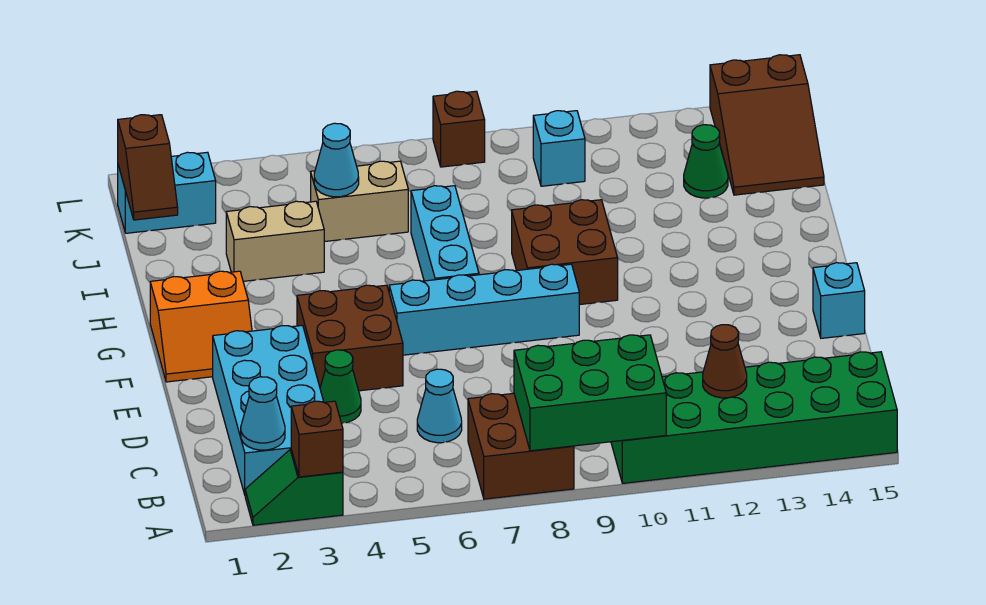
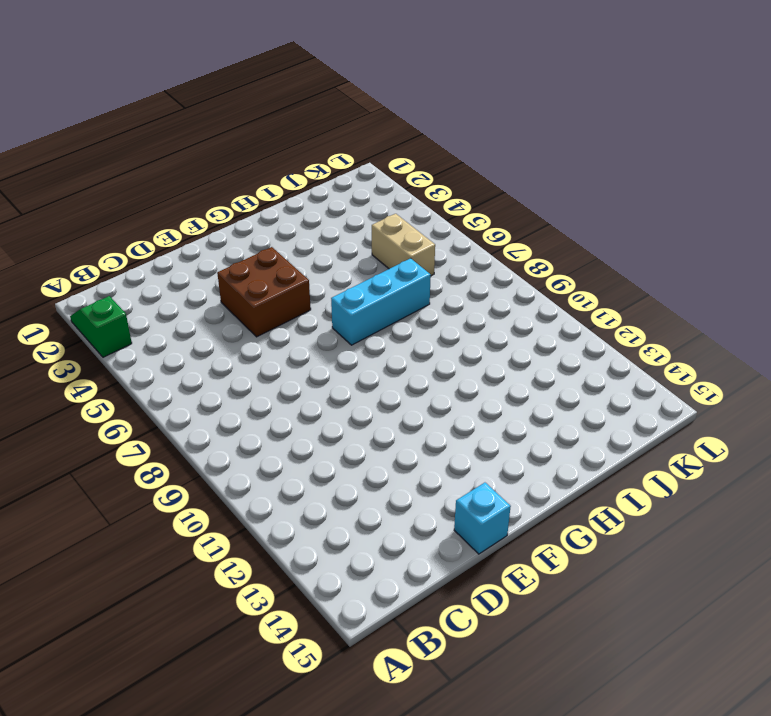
none -> brown 2x2 brick [468,393,574,499]
none -> green 2x6 brick [611,352,897,483]
none -> cyan 2x4 brick [213,325,324,494]

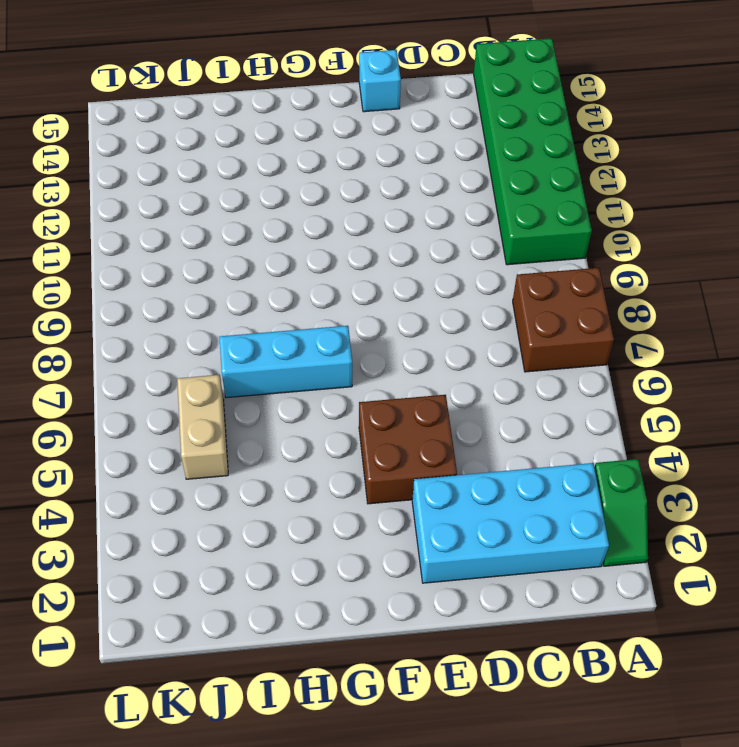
none -> cyan 1x1 cone [417,369,462,443]
none -> green 1x1 cone [320,350,361,423]
none -> orange 2x2 slope [150,271,252,382]

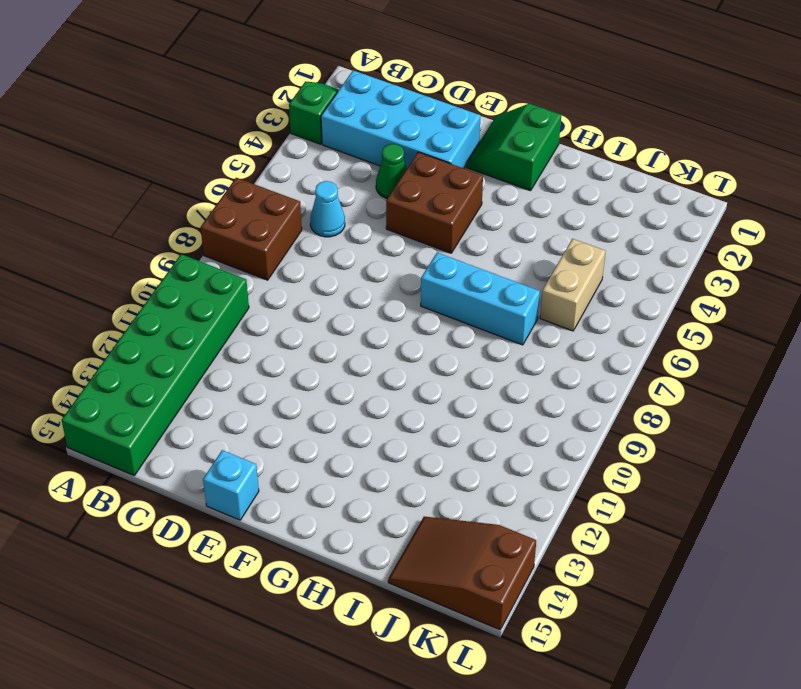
green 2x2 slope [467,104,561,191] -> orange 2x2 slope [150,271,252,382]
none -> cyan 1x4 brick [389,264,579,355]
none -> brown 2x2 brick [512,200,618,305]
none -> tan 1x2 brick [226,201,324,281]

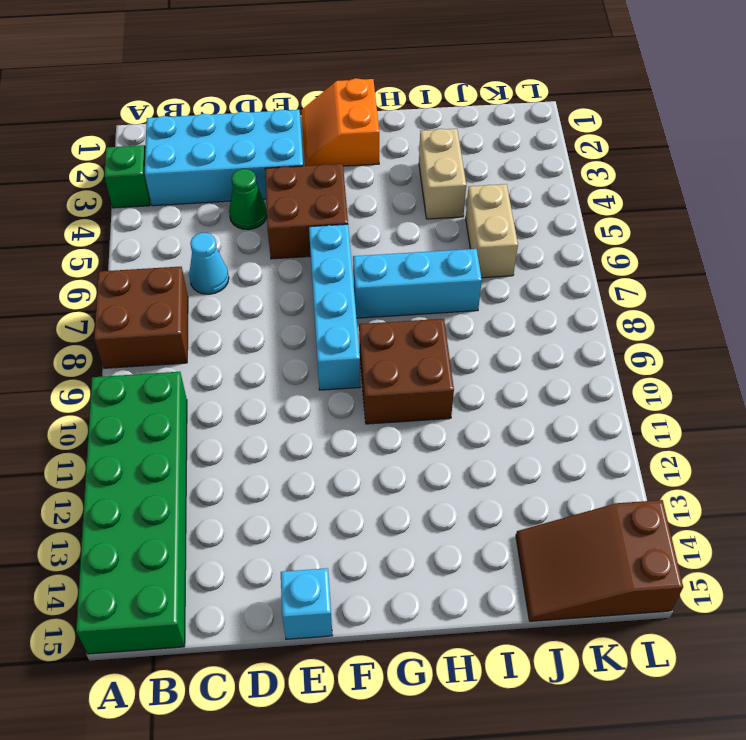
none -> green 1x1 cone [684,125,728,198]
none -> cyan 1x2 brick [118,152,216,233]
none -> cyan 1x1 brick [533,111,585,186]

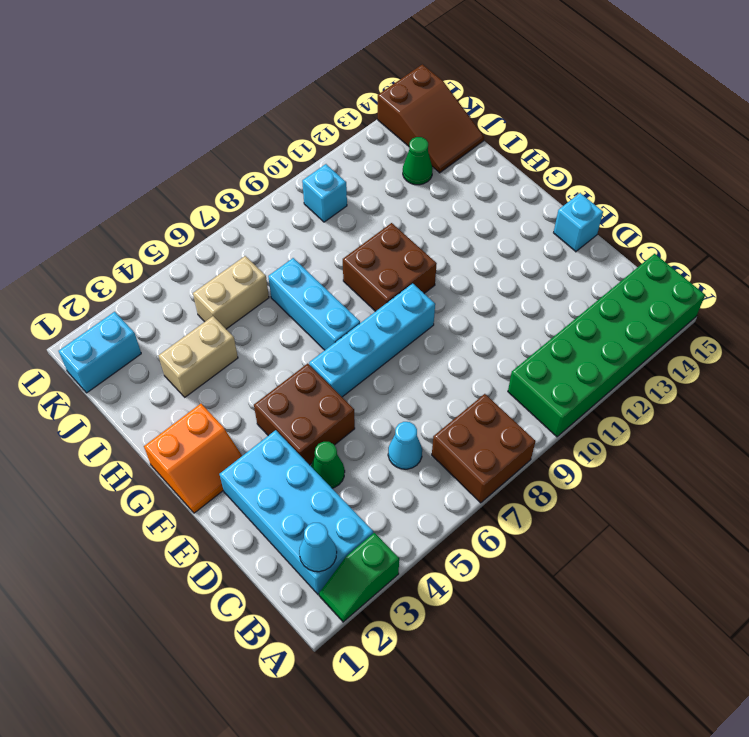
none -> brown 1x1 brick [433,91,485,167]
none -> brown 1x1 brick [291,401,343,477]
none -> green 2x3 brick [514,335,666,451]

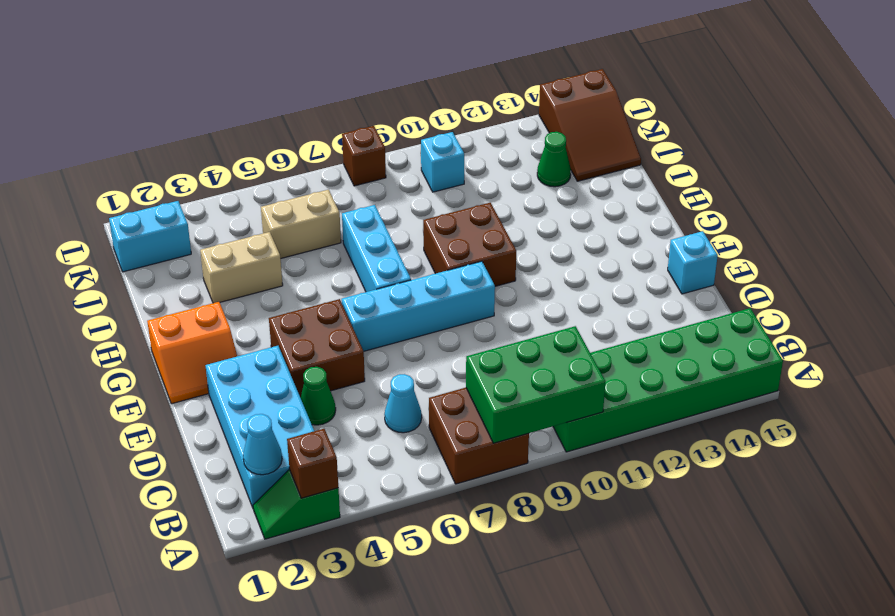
none -> brown 1x1 cone [703,325,747,398]
none -> brown 1x2 slope [118,115,178,220]
none -> cyan 1x1 cone [314,123,359,197]

